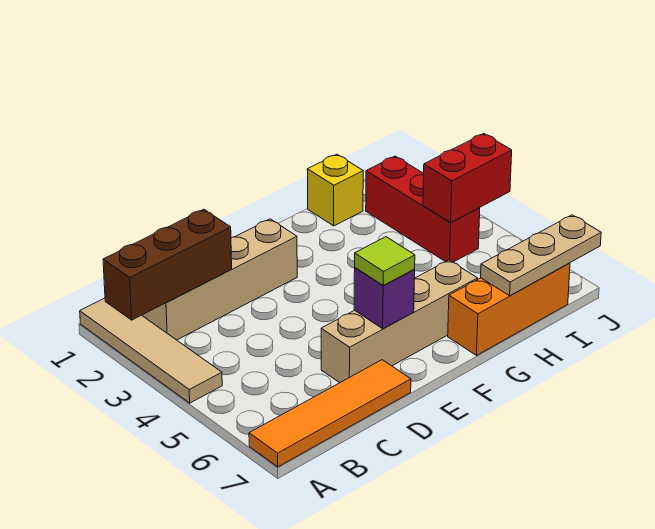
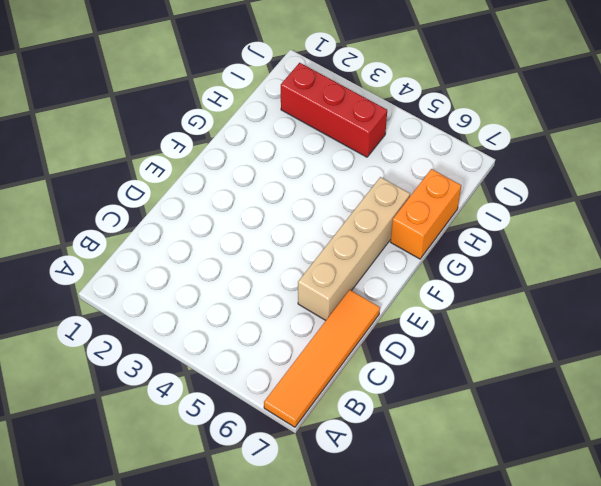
orange 1x2 brick [391,169,461,259] -> orange 1x3 brick [448,263,570,355]
none -> tan 1x4 tile [80,298,222,403]
none -> tan 1x4 brick [142,219,297,340]
none -> yellow 1x1 brick [307,154,363,226]

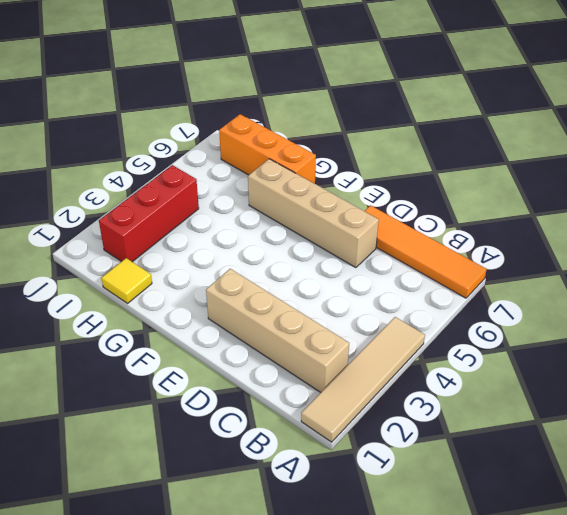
yellow 1x1 tile [102,258,152,303] -> yellow 1x1 brick [307,154,363,226]
none -> brown 1x3 brick [103,209,232,320]
none -> purple 1x1 brick [354,268,415,329]
none -> tan 1x3 plate [481,215,601,296]

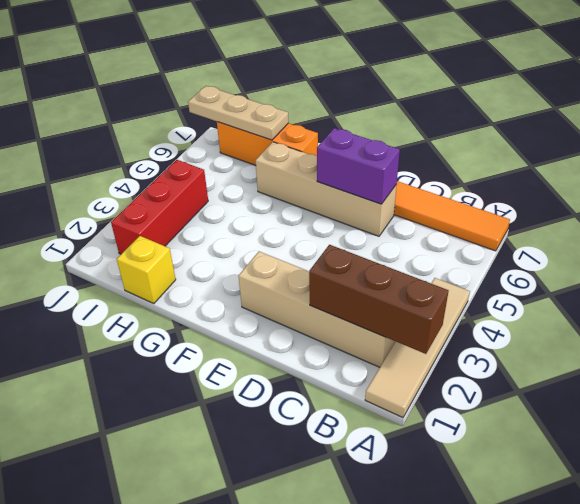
purple 1x2 brick [317,128,400,204] -> purple 1x1 brick [354,268,415,329]
none -> red 1x2 brick [423,134,512,222]
none -> lime 1x1 tile [355,237,415,285]

